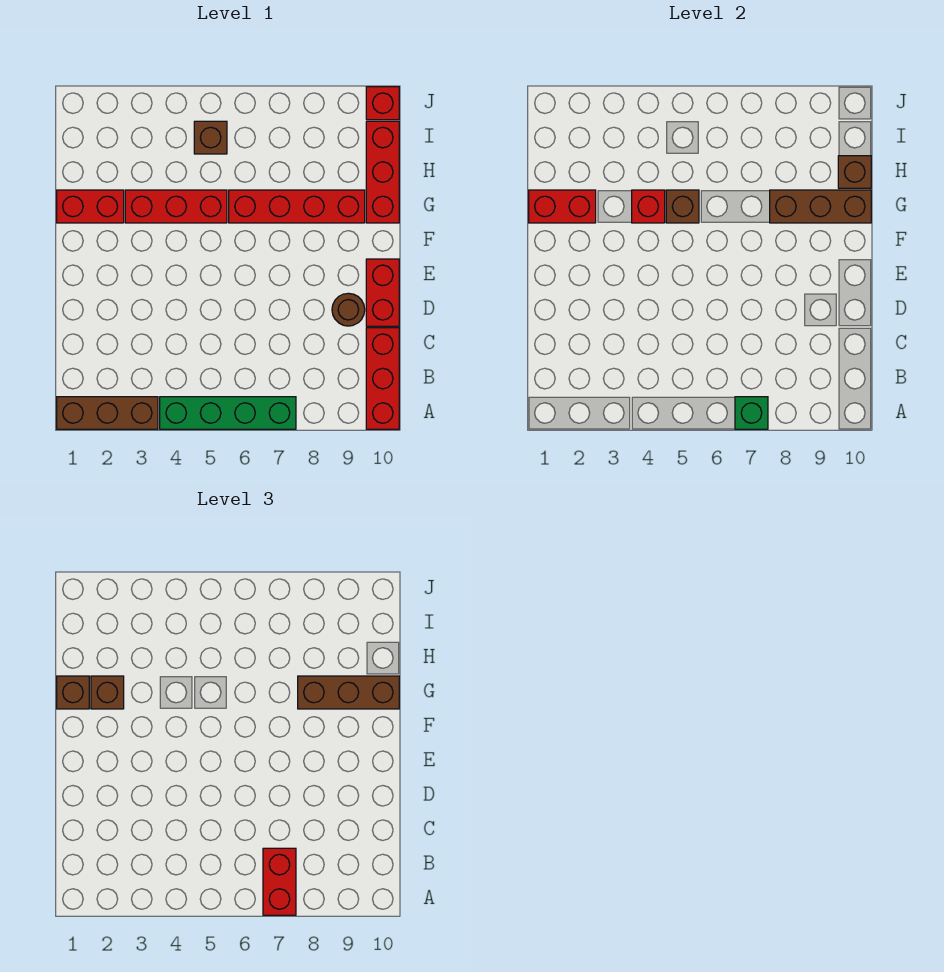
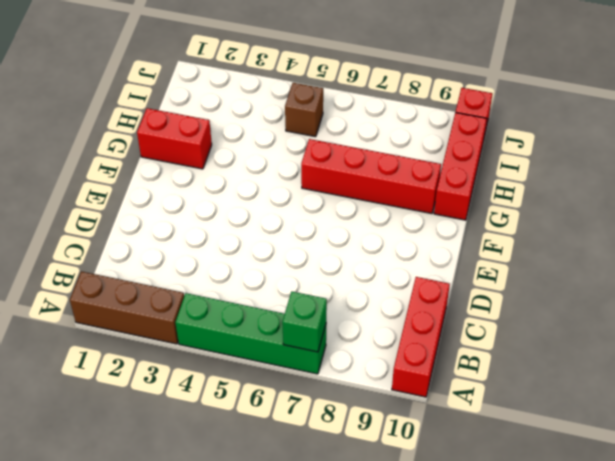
none -> brown 1x1 round brick [332,293,365,326]
none -> red 1x2 brick [366,259,399,326]
none -> red 1x3 brick [125,190,227,223]

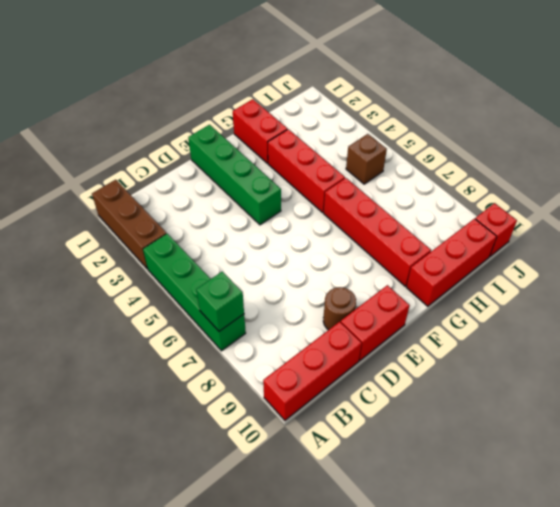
green 1x4 brick [188,125,281,225] -> none
none -> red 1x2 brick [529,190,596,223]
none -> red 1x1 brick [632,190,665,223]
none -> brown 1x1 brick [666,190,699,223]

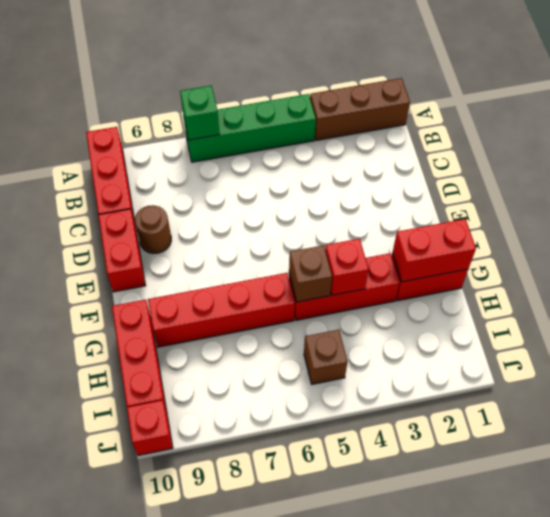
none -> brown 1x3 brick [770,190,871,223]
none -> brown 1x1 brick [838,156,871,188]
none -> red 1x2 brick [263,848,296,915]

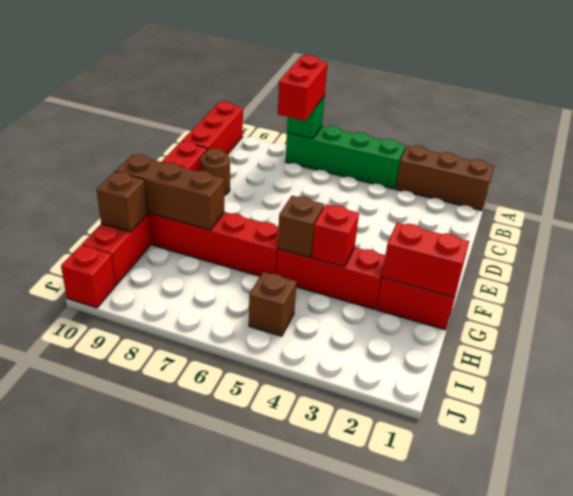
none -> brown 1x1 brick [57,676,89,709]
none -> brown 1x1 brick [91,676,124,709]
none -> brown 1x3 brick [298,676,399,709]

